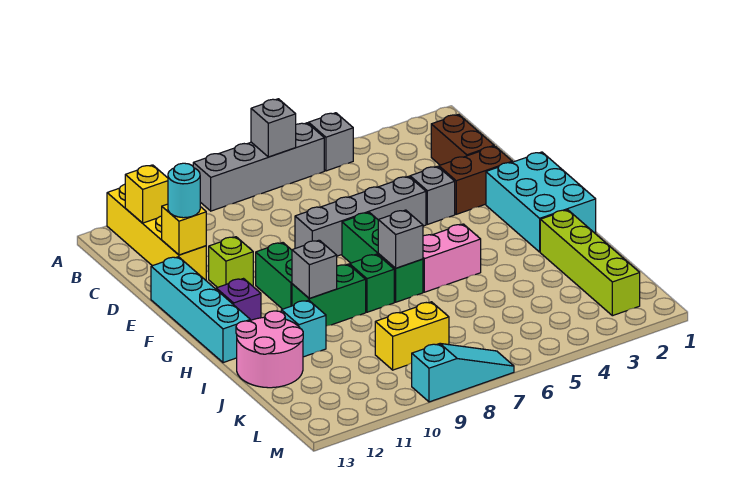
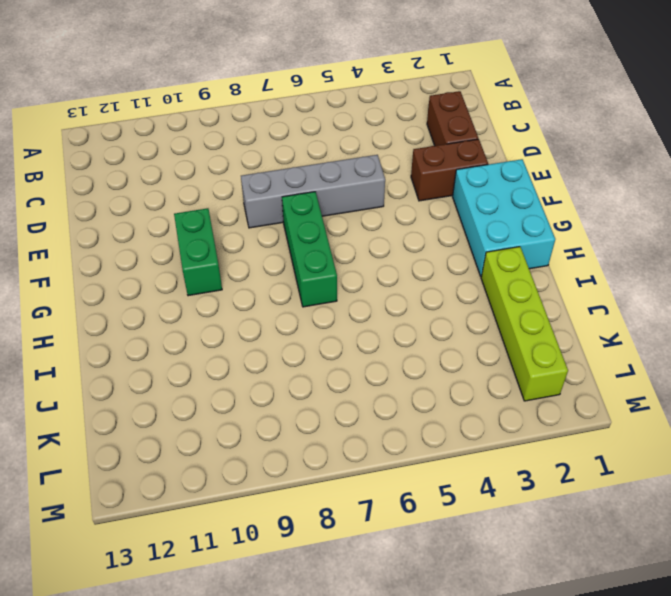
none -> grey 1x1 brick [309,113,353,171]
none -> grey 1x4 brick [193,123,324,211]
none -> yellow 1x4 brick [107,184,206,280]

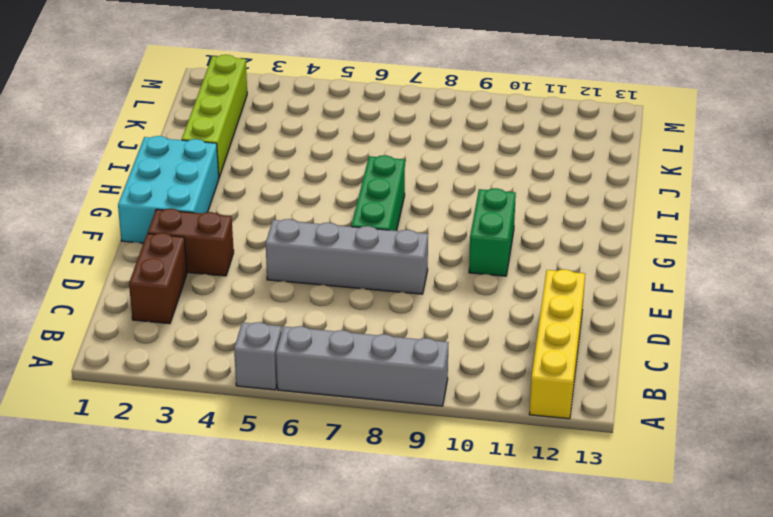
none -> grey 1x1 brick [410,166,455,224]
none -> lime 1x1 brick [209,237,253,288]
none -> cyan 1x4 brick [151,257,250,363]

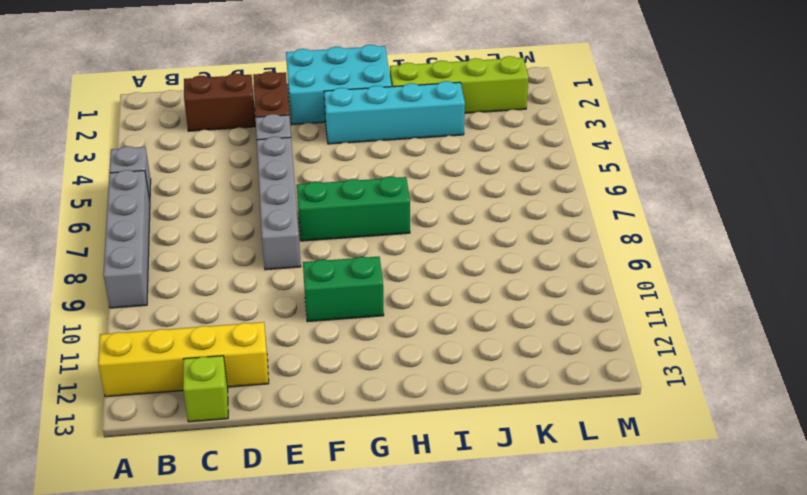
lime 1x1 brick [183,356,228,422] -> lime 1x1 brick moved to [209,237,253,288]
cyan 1x4 brick [324,81,465,144] -> cyan 1x4 brick moved to [151,257,250,363]
none -> purple 1x1 brick [216,279,261,320]
none -> pink 1x2 brick [423,224,481,292]
none -> green 1x1 brick [350,254,394,312]

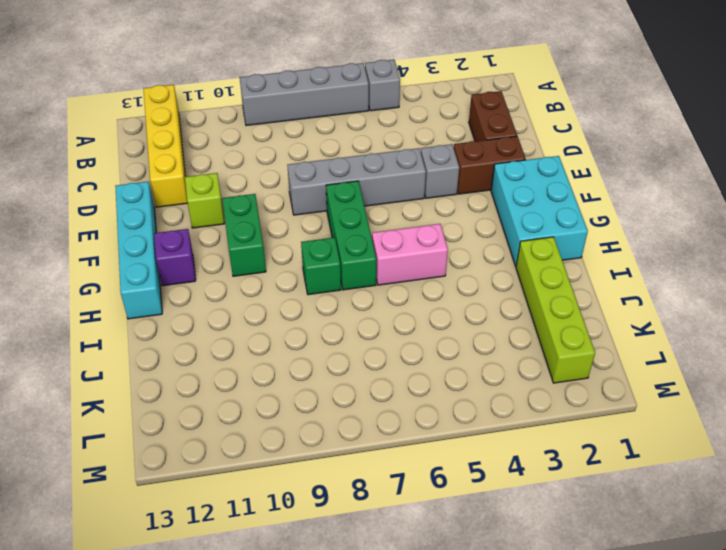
none -> green 1x2 brick [292,264,366,326]
none -> cyan 1x1 brick [281,300,326,357]
none -> pink 2x2 round brick [236,311,303,388]

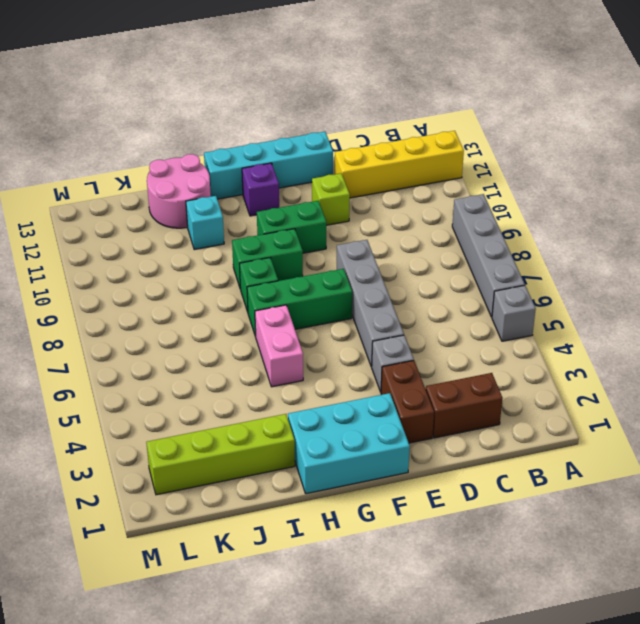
green 1x2 brick [232,229,303,289] -> green 1x2 brick turned to [292,264,366,326]
none -> yellow 1x2 brick [375,302,449,370]
none -> cyan 1x3 slope [412,343,514,402]
none -> grey 1x1 brick [251,99,296,157]

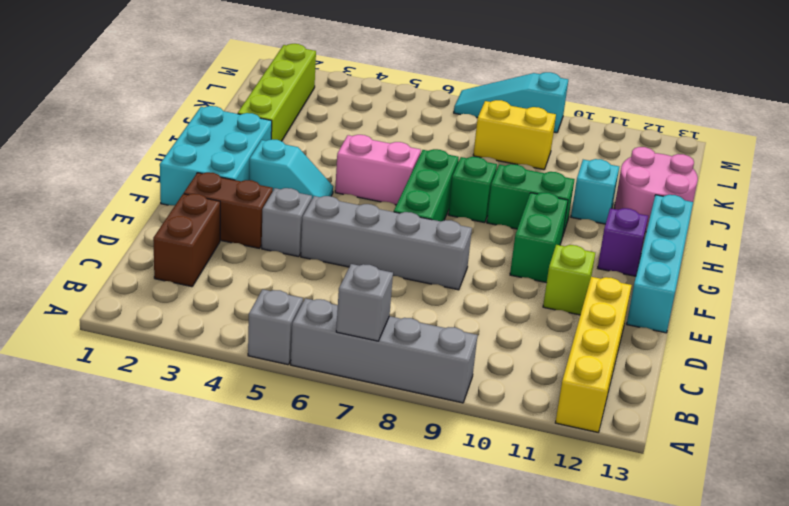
cyan 1x2 slope [249,139,333,199] -> none
none -> yellow 1x1 brick [125,165,168,223]
none -> yellow 1x1 brick [162,204,206,255]
none -> grey 1x1 brick [378,210,423,268]

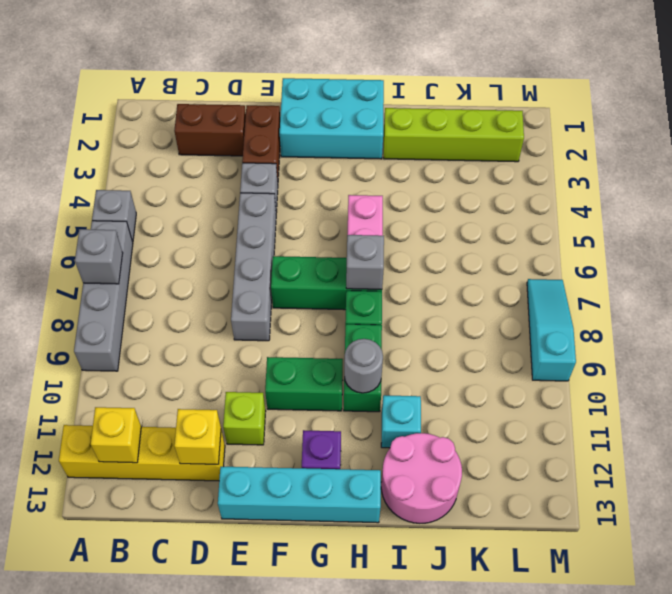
grey 1x1 round brick [344,339,383,393] -> grey 1x1 brick [292,240,337,298]
none -> yellow 1x2 brick [375,302,449,370]
none -> cyan 1x1 round brick [168,163,200,218]

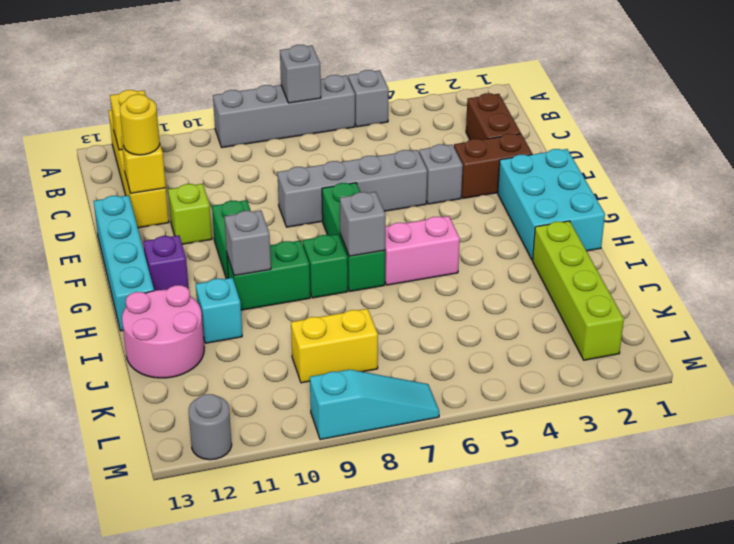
yellow 1x1 round brick [120,94,160,155] -> cyan 1x1 round brick [168,163,200,218]
grey 1x1 round brick [189,394,232,460] -> none

